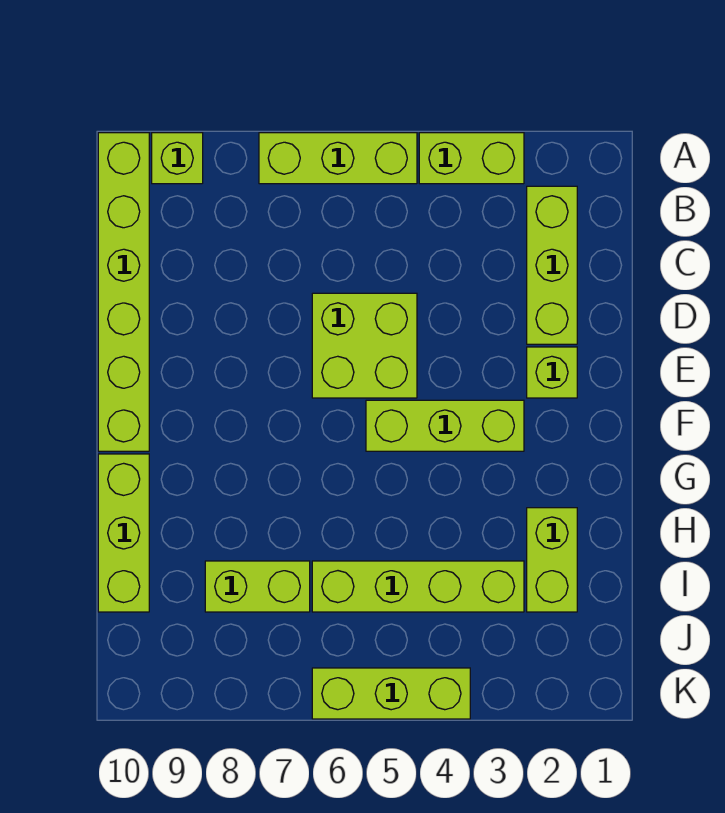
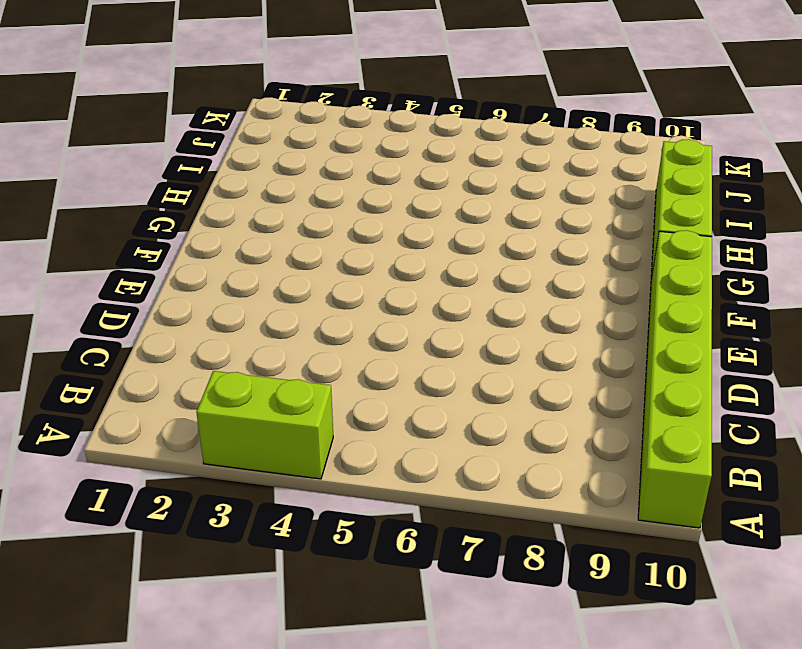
none -> lime 1x3 brick [259,133,417,184]
none -> lime 1x1 brick [152,133,203,184]
none -> lime 1x3 brick [527,186,577,344]

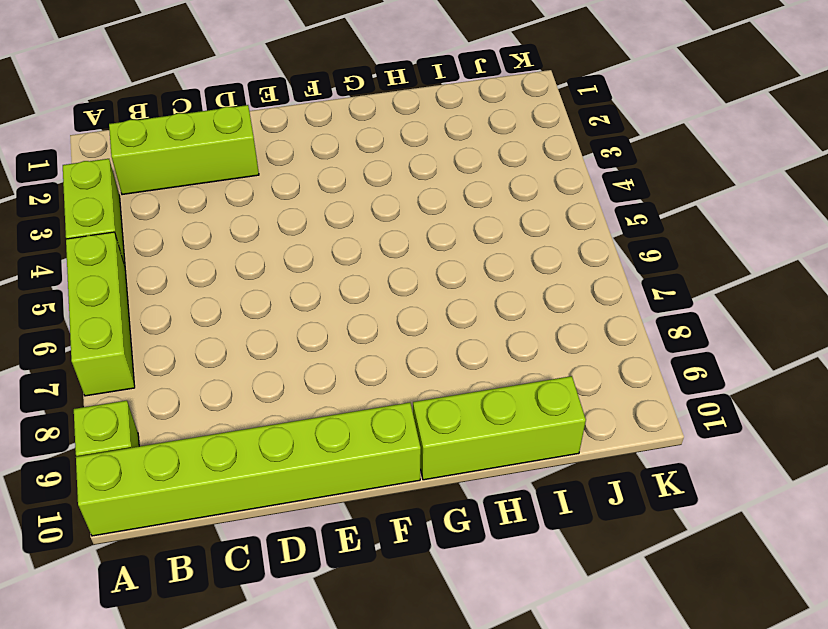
none -> lime 2x2 brick [312,293,417,398]
none -> lime 1x1 brick [527,347,577,398]
none -> lime 1x3 brick [366,400,524,451]

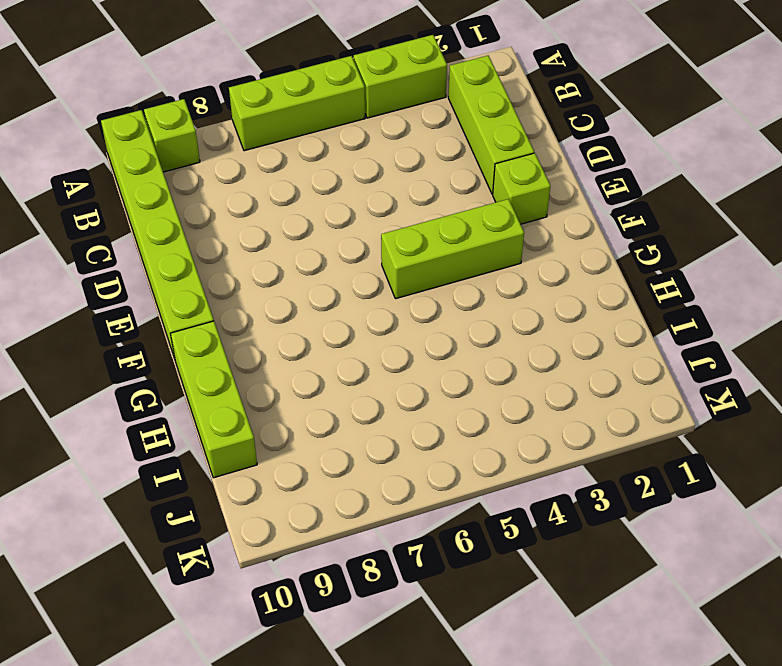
none -> lime 2x2 brick [312,293,417,398]
none -> lime 1x2 brick [527,508,577,612]
none -> lime 1x4 brick [312,561,524,612]

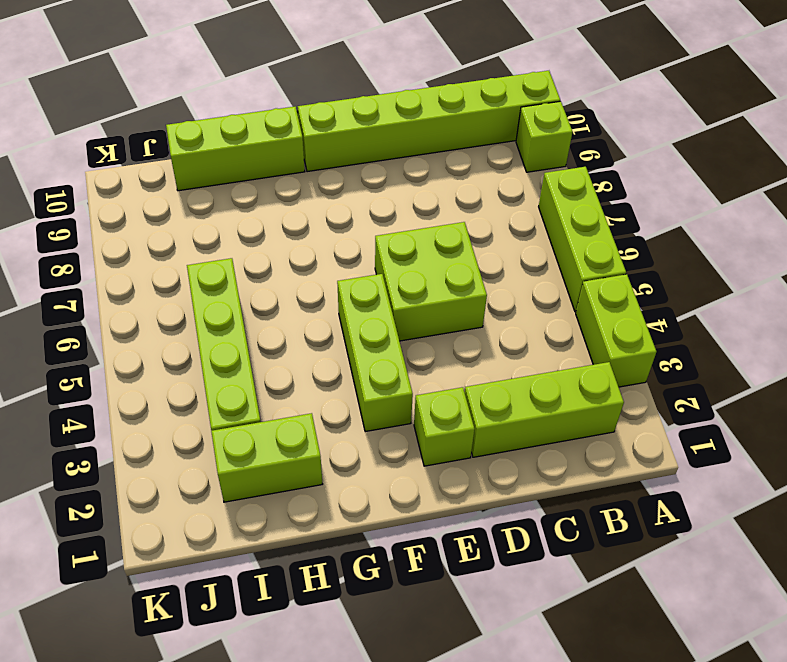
none -> lime 1x2 brick [205,561,310,612]
none -> lime 1x3 brick [312,668,470,719]

